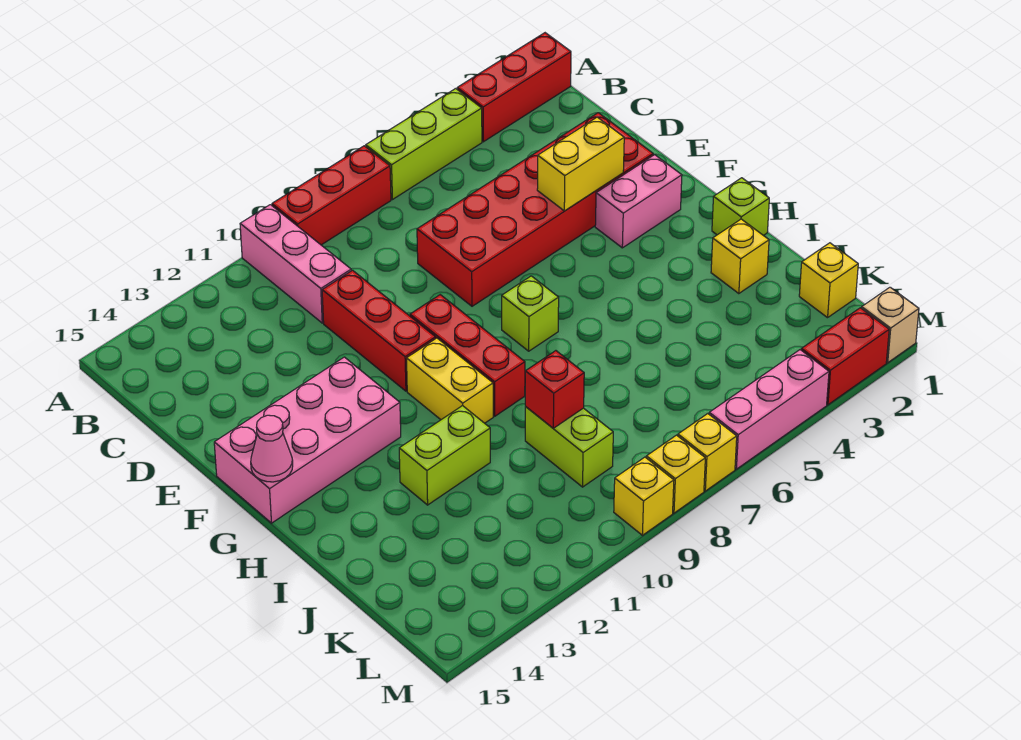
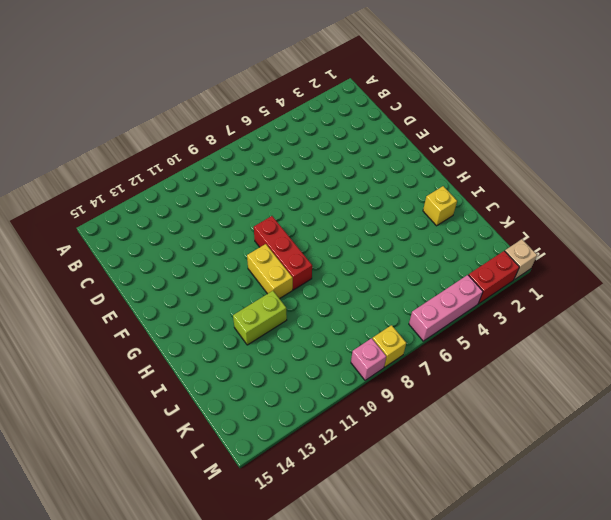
pink 1x1 brick [351,338,386,380] -> yellow 1x1 brick [614,457,674,535]
none -> red 1x3 brick [457,33,571,142]
none -> lime 1x3 brick [366,89,482,200]
none -> red 1x3 brick [272,146,391,245]

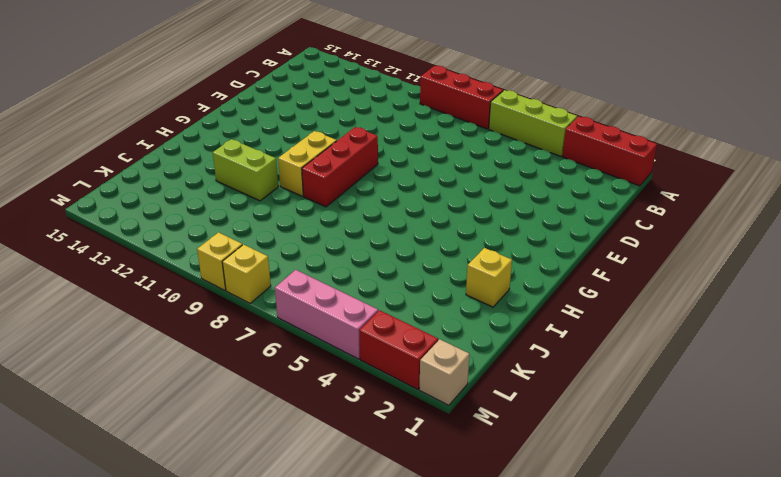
none -> pink 1x3 brick [240,205,351,323]
none -> red 2x6 brick [417,113,653,306]
none -> red 1x3 brick [322,270,436,391]

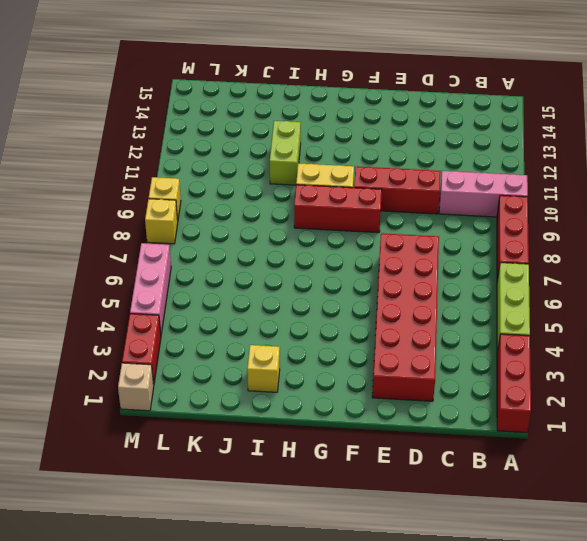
none -> pink 1x2 brick [595,155,682,248]
none -> pink 2x4 brick [214,357,401,523]
none -> lime 1x1 brick [502,276,559,351]

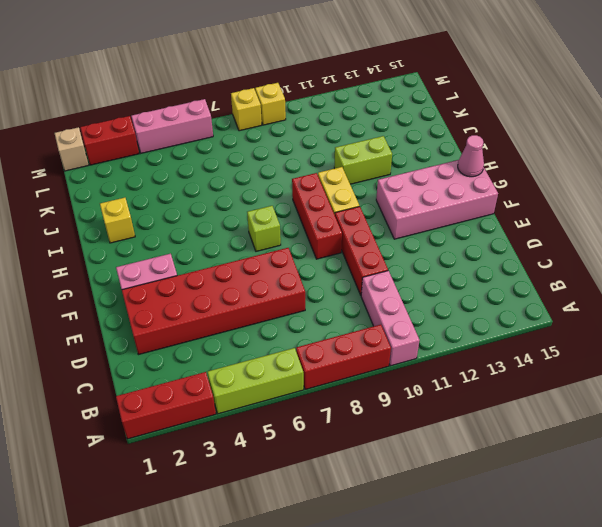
none -> lime 1x1 brick [712,178,769,236]
none -> lime 1x2 brick [525,406,613,487]
none -> yellow 1x1 brick [799,243,858,318]

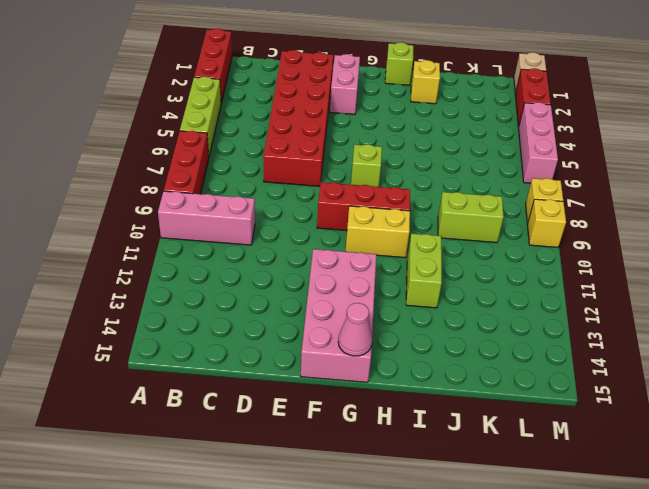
none -> red 1x3 brick [322,270,436,391]
none -> yellow 1x1 brick [799,243,858,318]
none -> yellow 1x1 brick [678,414,737,491]

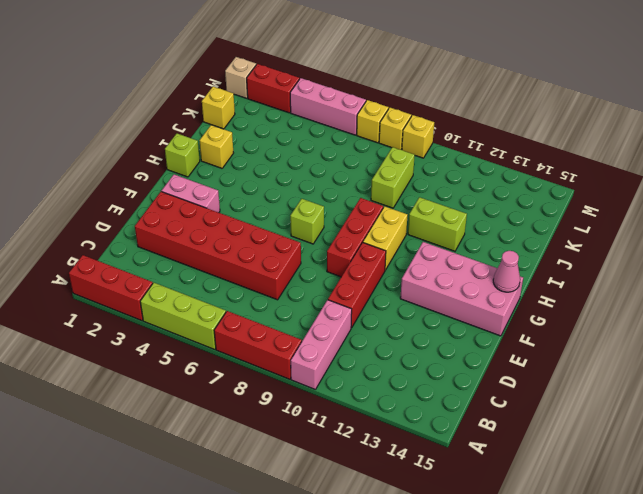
none -> yellow 1x2 brick [537,117,624,211]
none -> red 1x1 brick [525,351,584,428]

